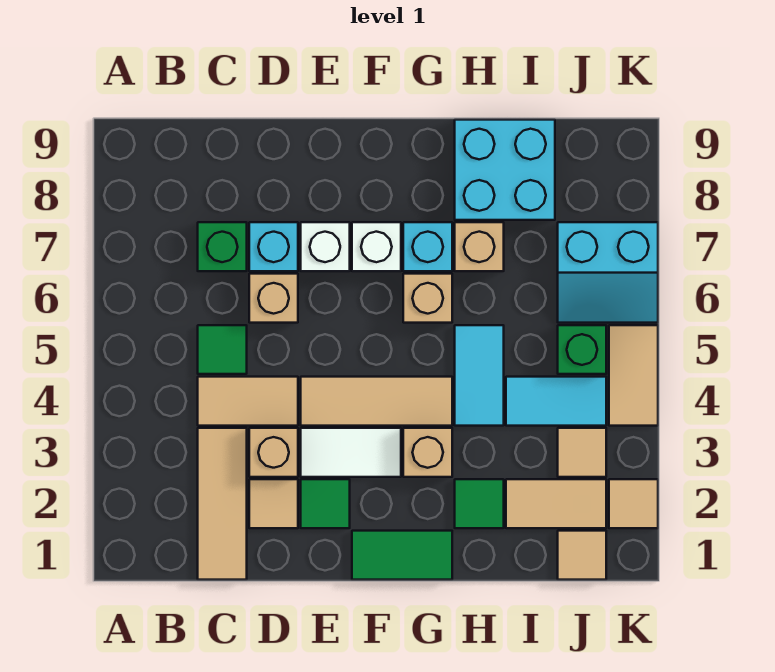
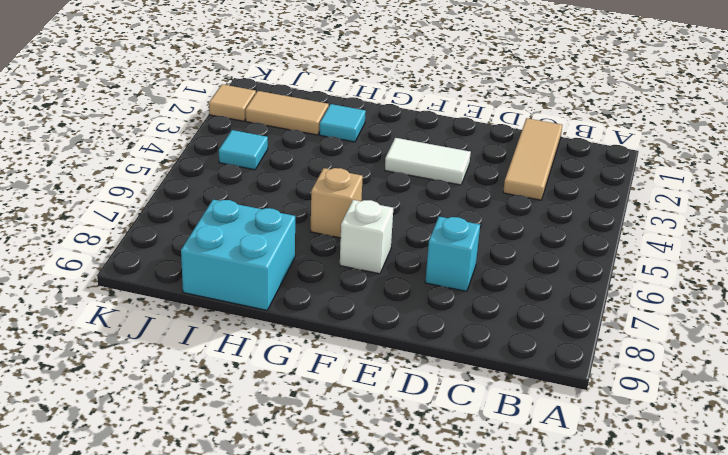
cyan 1x1 tile [319,104,366,142] -> green 1x1 tile [455,479,504,528]
cyan 1x1 tile [219,130,268,170] -> cyan 1x2 tile [506,377,606,426]
none -> tan 1x2 tile [198,377,298,426]
none -> green 1x1 tile [198,325,247,374]
none -> green 1x1 brick [198,222,247,271]

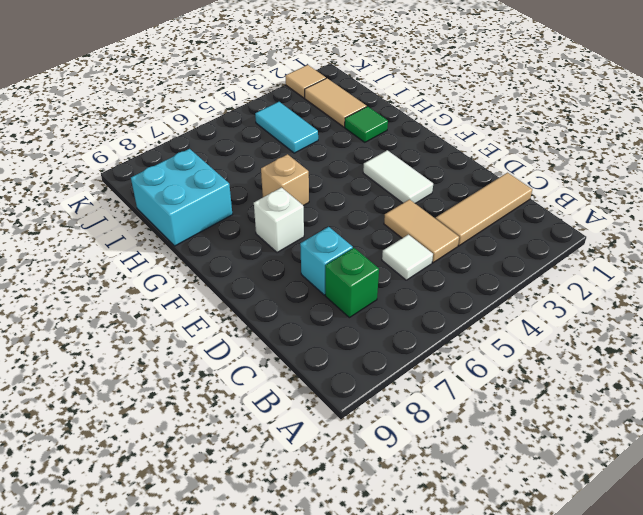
white 1x1 tile [382,235,433,280] -> green 1x1 tile [198,325,247,374]
none -> tan 1x1 tile [249,479,298,528]
none -> tan 1x1 brick [249,428,298,477]
none -> tan 1x1 brick [249,274,298,323]

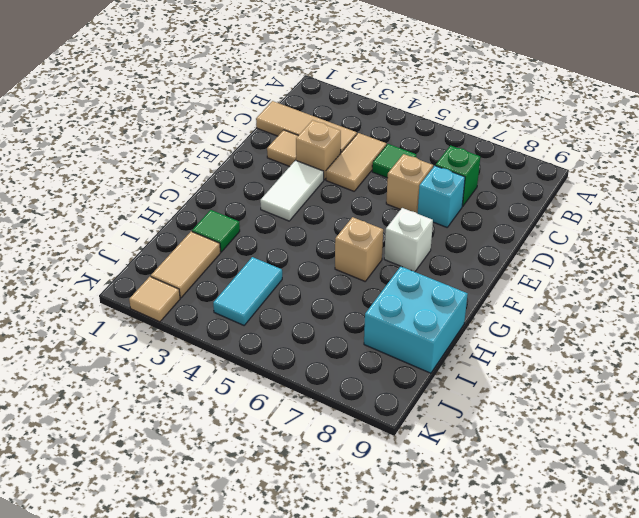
none -> green 1x1 tile [301,479,350,528]
none -> tan 1x3 tile [301,377,452,426]
none -> white 1x1 brick [301,222,350,271]

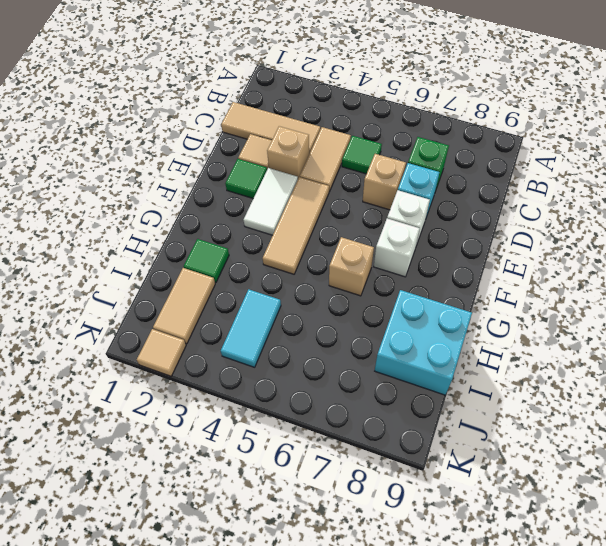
none -> green 1x2 tile [352,531,452,580]
none -> tan 1x1 brick [403,428,452,477]
none -> cyan 1x1 brick [403,222,452,271]

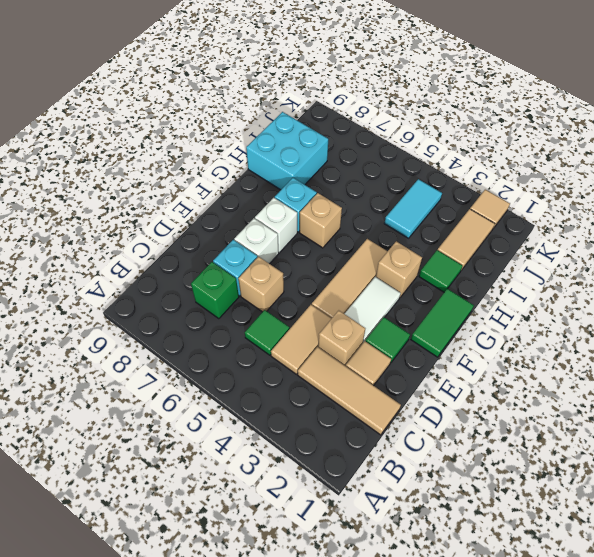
none -> cyan 1x2 tile [455,325,504,426]
none -> tan 1x1 brick [455,222,504,271]
none -> tan 1x1 tile [558,531,606,580]

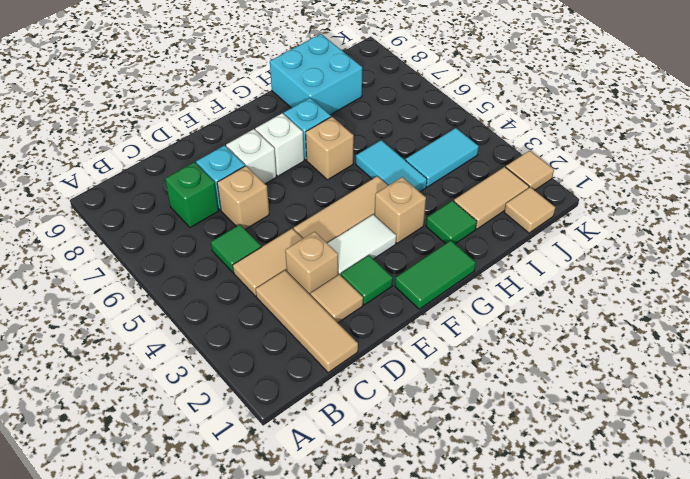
none -> tan 1x1 brick [455,222,504,271]
none -> tan 1x1 tile [558,428,606,477]
none -> green 1x1 brick [558,325,606,374]

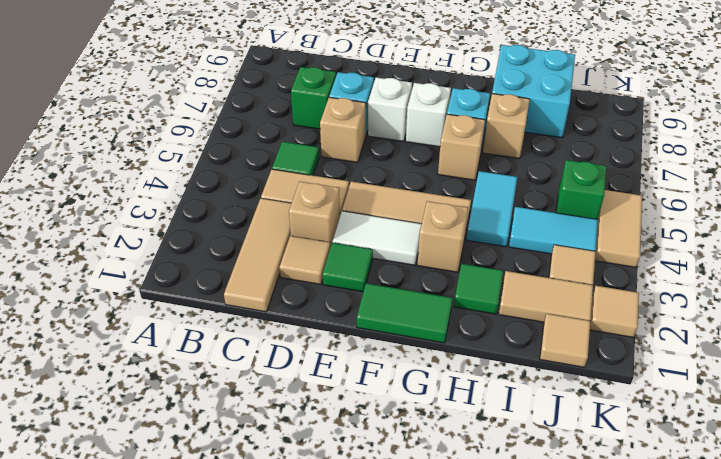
none -> cyan 2x2 slope [558,222,658,323]

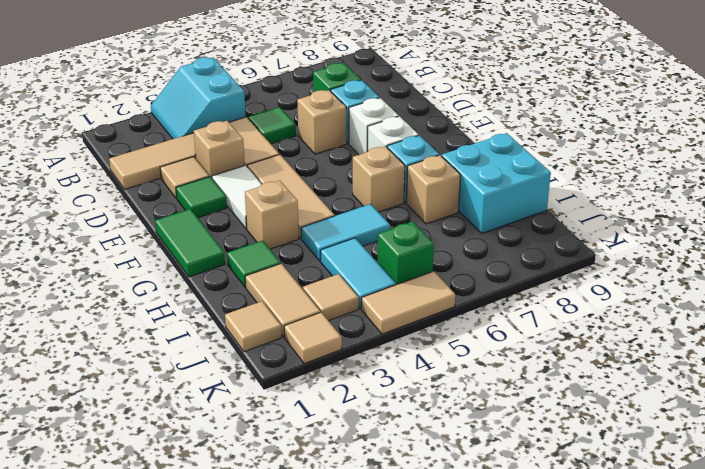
cyan 2x2 slope [151,57,246,139] -> cyan 2x2 slope moved to [558,222,658,323]

